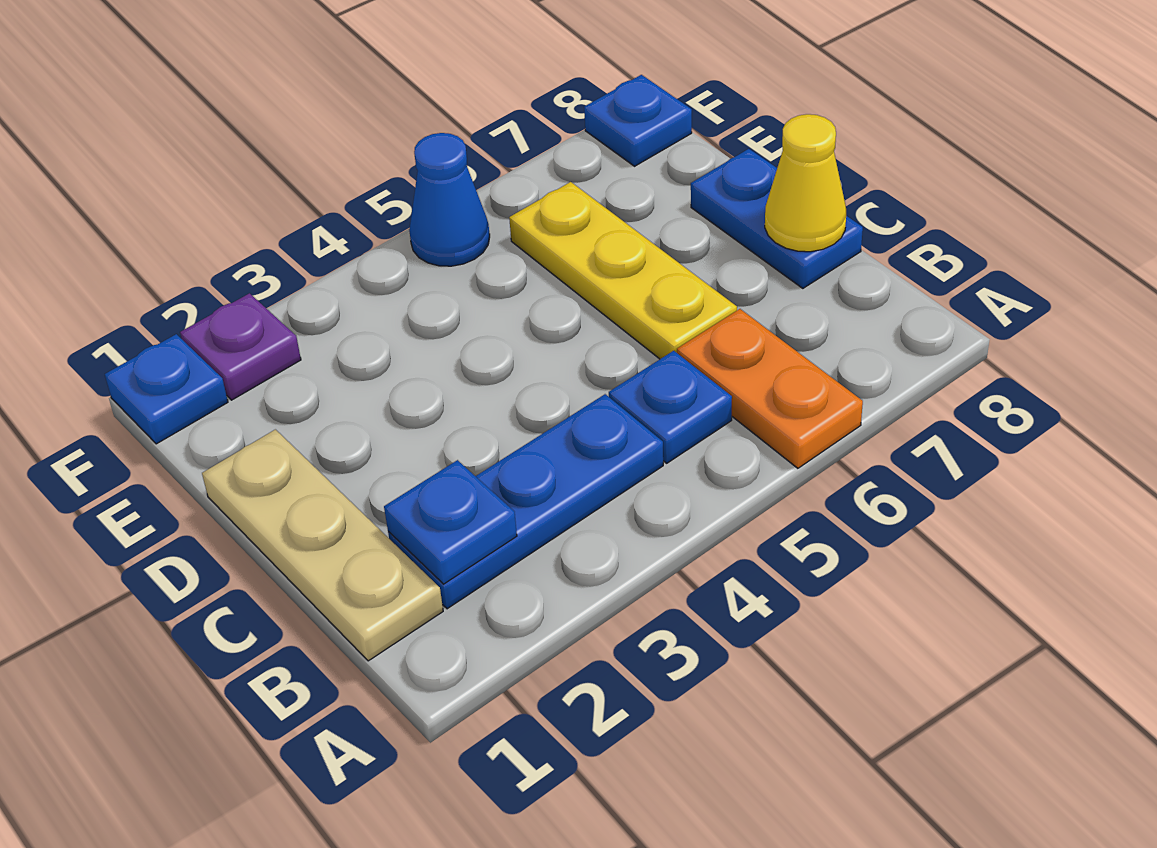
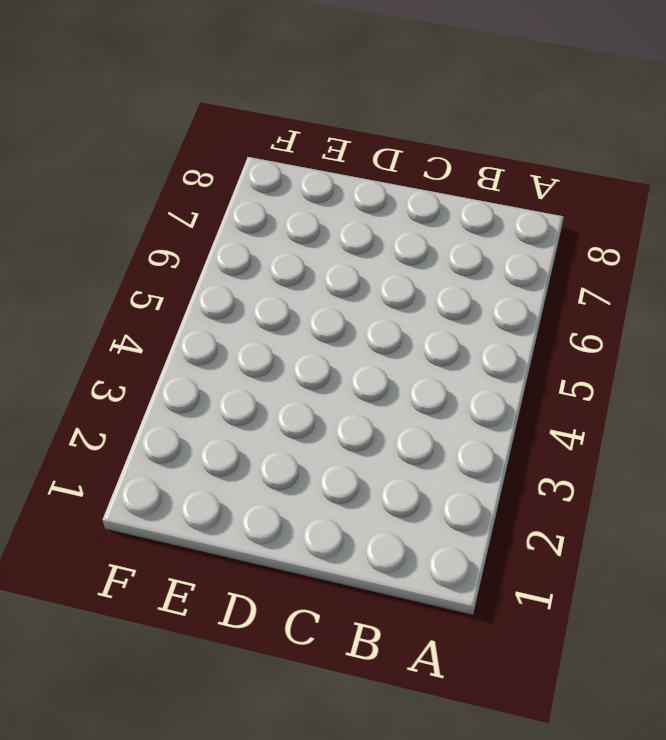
none -> orange 1x2 plate [677,309,863,468]
none -> tan 1x3 plate [202,429,443,661]
none -> blue 1x3 plate [388,394,663,609]

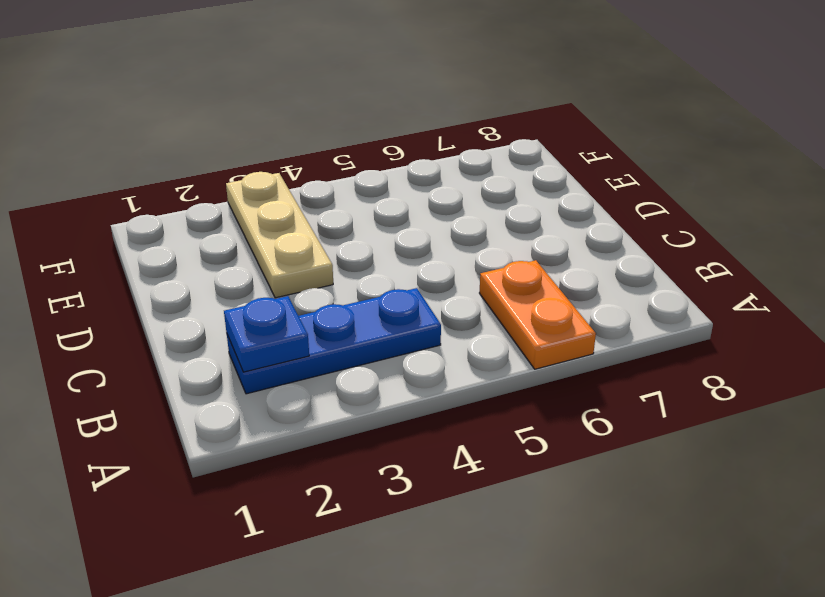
tan 1x3 plate [226,172,333,298] -> tan 1x3 plate moved to [202,429,443,661]
none -> blue 1x1 plate [609,351,732,463]
none -> yellow 1x3 plate [509,182,737,359]
none -> blue 1x2 plate [691,149,863,288]

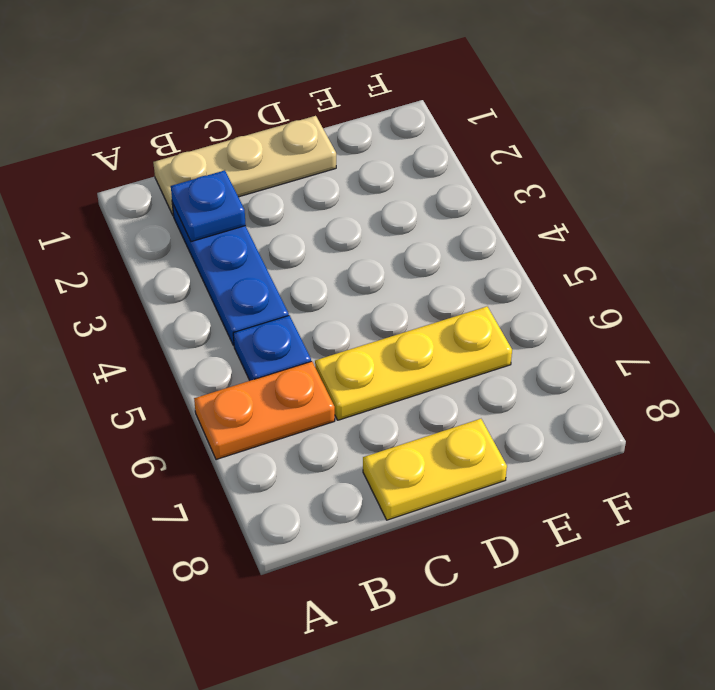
yellow 1x2 plate [363,419,507,520] -> blue 1x2 plate [691,149,863,288]
none -> blue 1x1 plate [105,334,228,444]
none -> purple 1x1 plate [180,293,301,400]
none -> blue 1x1 cone [409,133,490,266]

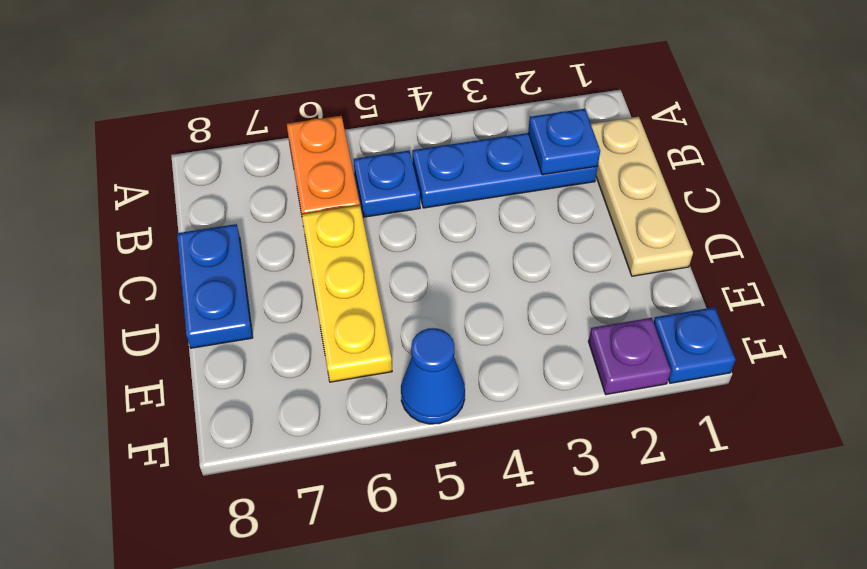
none -> blue 1x1 plate [584,75,692,166]
none -> yellow 1x1 cone [765,114,846,252]

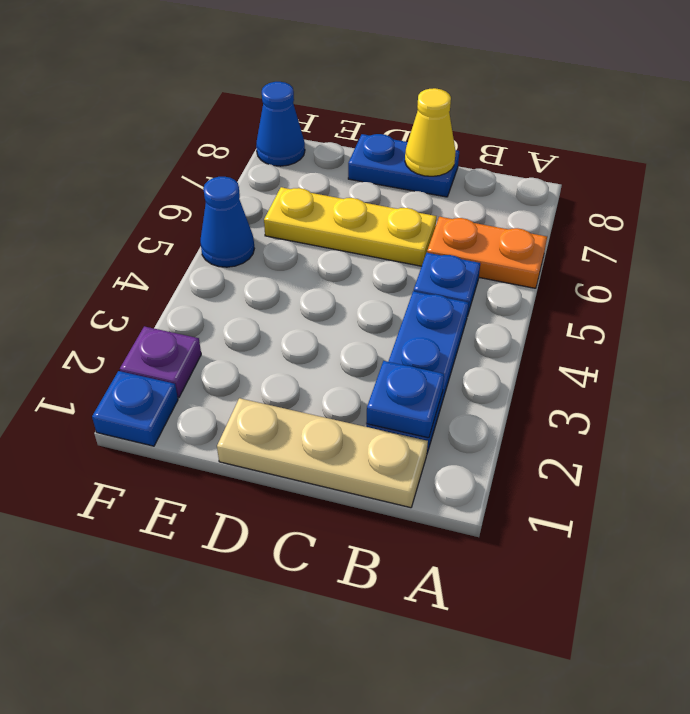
blue 1x1 cone [256,82,305,166] -> blue 1x1 plate [584,75,692,166]

